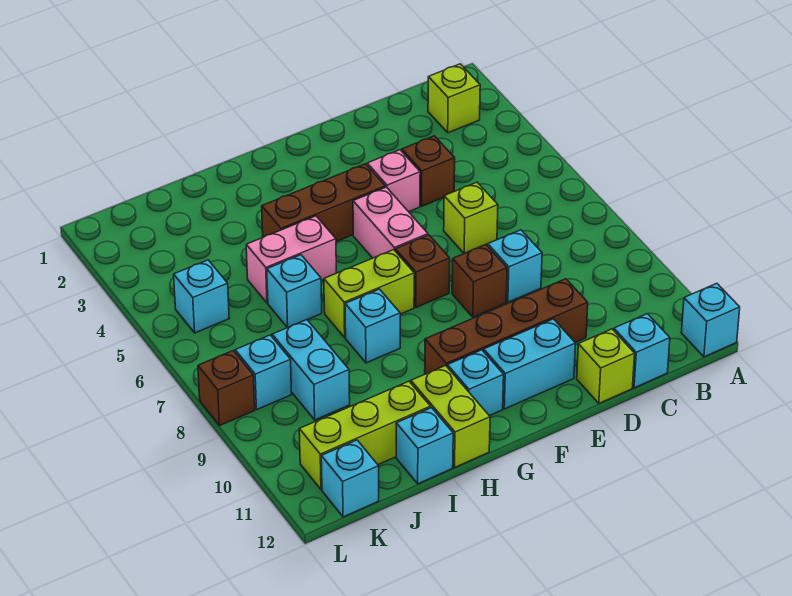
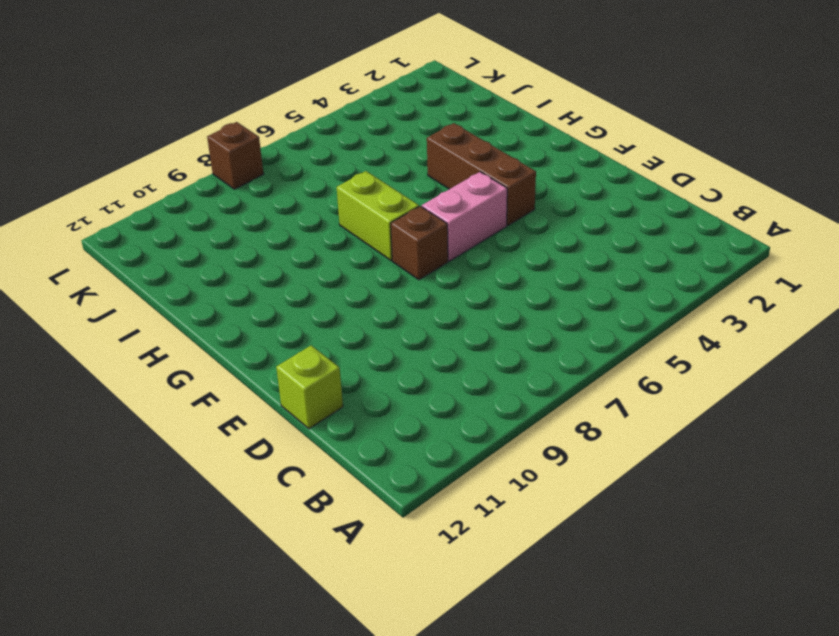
none -> cyan 1x1 brick [681,283,740,357]
none -> lime 1x1 brick [428,64,480,133]
none -> cyan 1x1 brick [614,314,670,388]

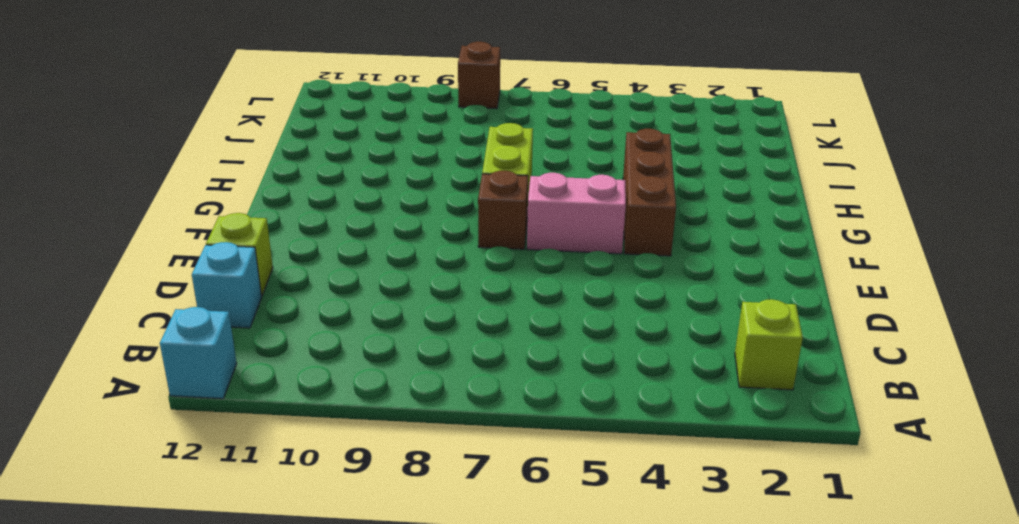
none -> brown 1x1 brick [402,136,455,206]
none -> lime 1x1 brick [444,182,498,253]
none -> cyan 1x1 brick [488,230,542,302]

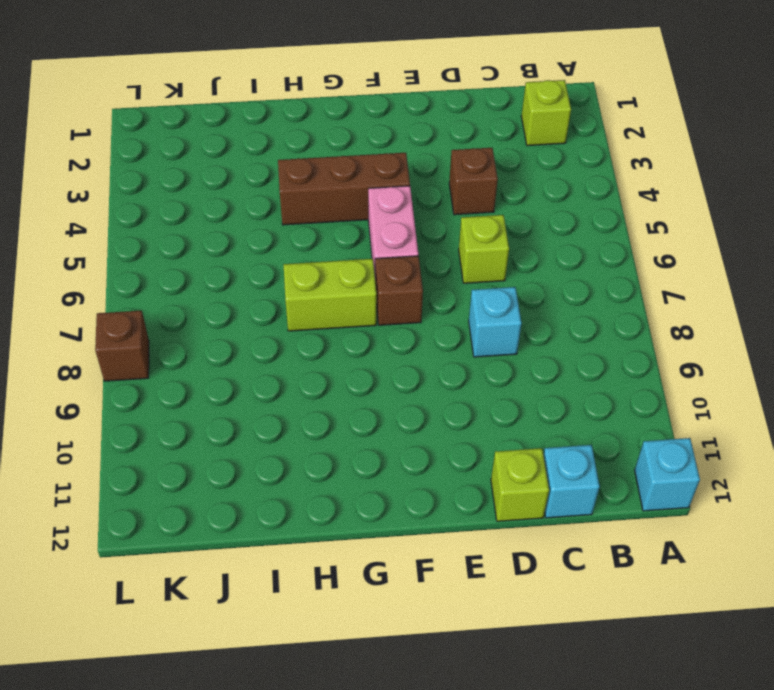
none -> brown 1x4 brick [425,279,588,374]
none -> pink 1x1 brick [367,150,420,212]
none -> brown 1x1 brick [452,245,507,317]

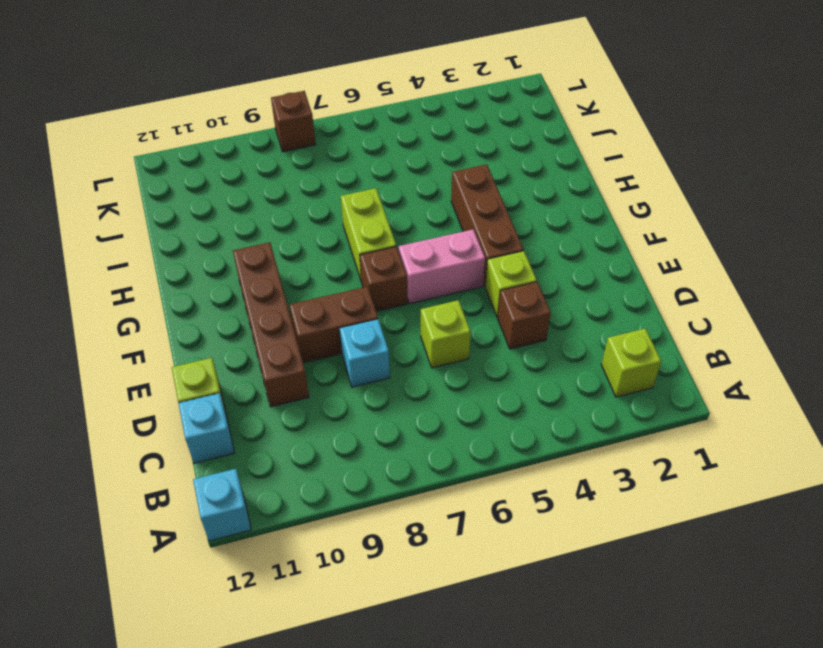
lime 1x1 brick [485,251,537,317] -> pink 1x1 brick [367,150,420,212]
brown 1x2 brick [289,287,378,363] -> brown 1x1 brick [452,245,507,317]
none -> cyan 1x2 brick [484,319,576,409]
none -> cyan 1x1 brick [447,350,504,416]
none -> pink 1x2 brick [246,216,336,303]

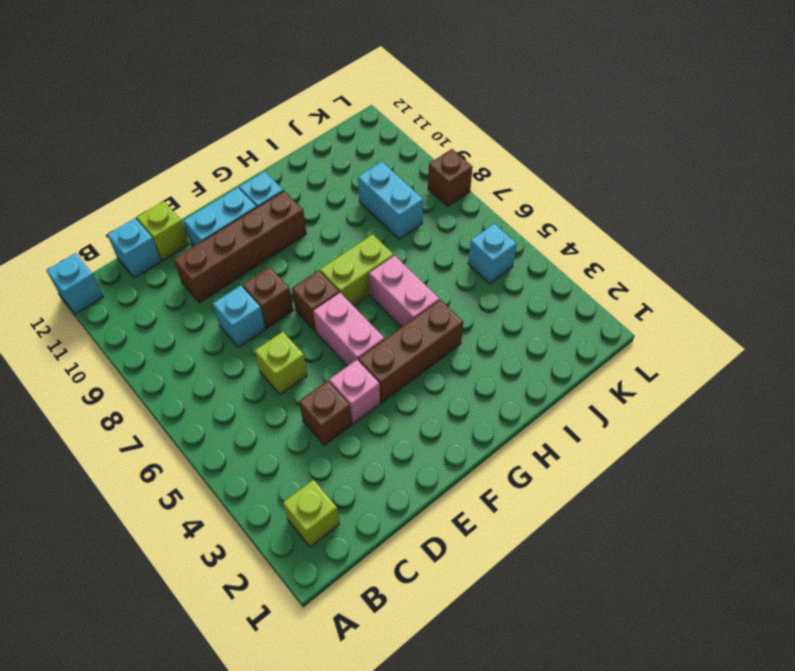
pink 1x2 brick [369,256,439,328] -> pink 1x2 brick turned to [246,216,336,303]
none -> cyan 1x1 brick [345,289,400,363]
none -> lime 1x2 brick [411,366,490,467]
none -> cyan 1x1 brick [267,255,322,328]

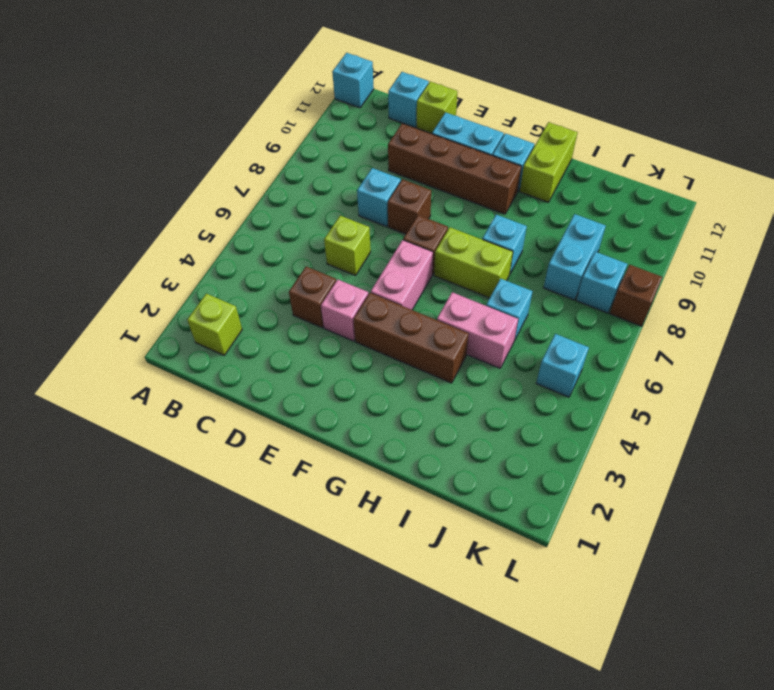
none -> lime 1x3 brick [299,381,431,490]
none -> cyan 1x1 brick [396,408,453,484]
none -> cyan 1x1 brick [321,440,379,517]

